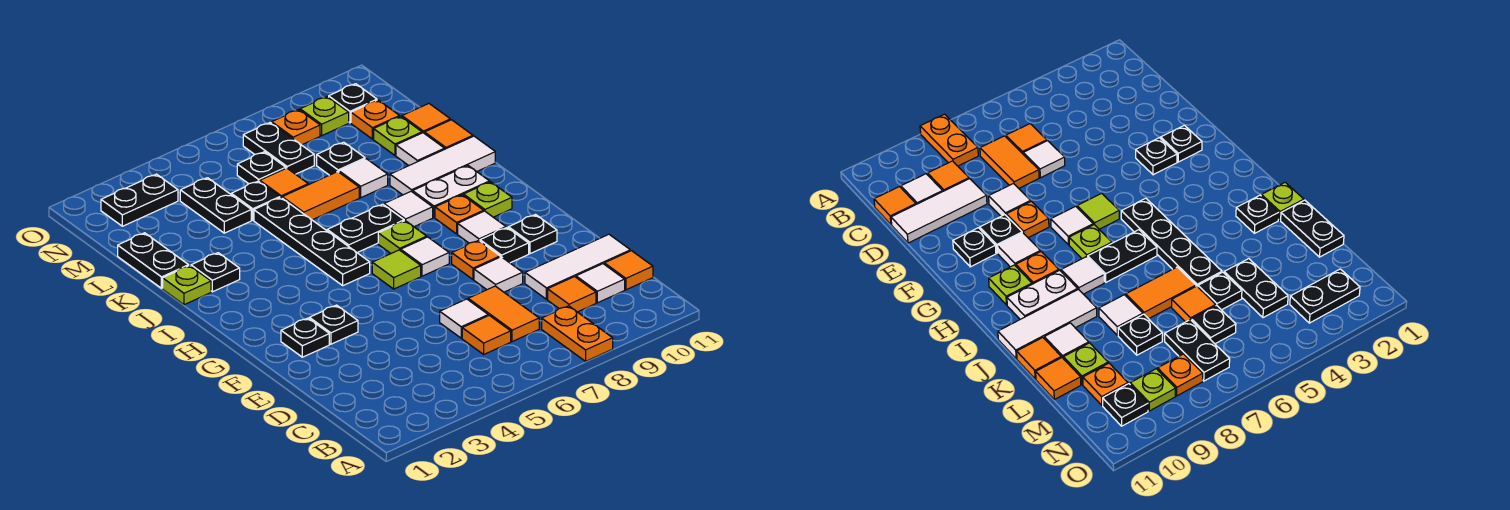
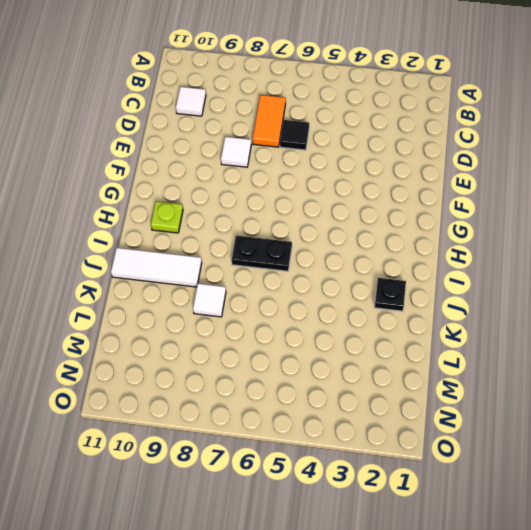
black 1x1 tile [280,120,309,150] -> white 1x1 tile [440,299,488,338]
none -> orange 1x2 plate [542,306,613,361]
none -> orange 1x1 tile [462,315,511,354]
none -> orange 1x1 tile [548,277,596,312]
none -> orange 1x1 tile [604,251,653,290]

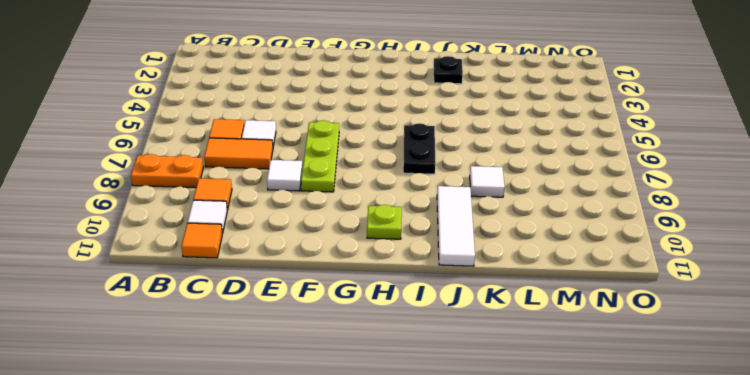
lime 1x3 plate [301,120,339,192] -> orange 1x1 plate [452,240,500,280]
none -> white 1x3 tile [525,234,630,299]
none -> black 1x1 plate [281,318,329,357]
none -> black 1x1 plate [309,305,358,344]
none -> black 1x1 plate [480,228,529,263]

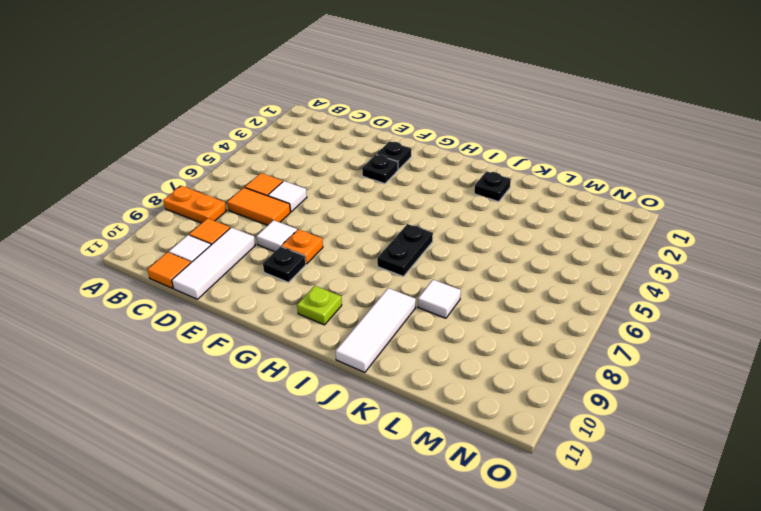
none -> black 1x1 plate [509,215,557,254]
none -> lime 1x1 tile [372,250,421,289]
none -> white 1x1 tile [401,237,449,276]
none -> white 1x1 tile [458,211,506,243]

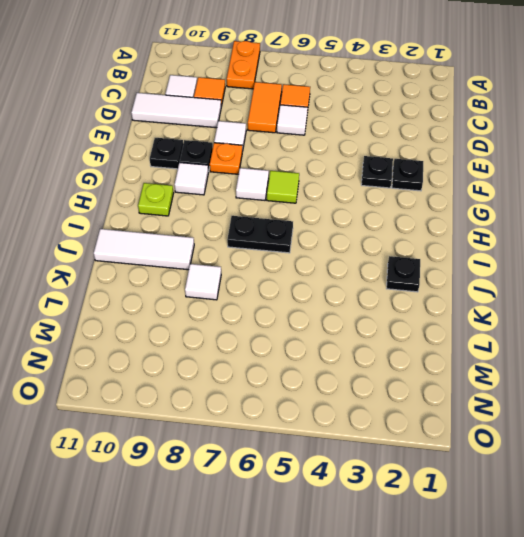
none -> orange 1x1 tile [604,251,653,290]
none -> black 1x4 plate [254,198,370,286]
none -> lime 1x1 plate [378,221,427,253]
none -> orange 1x1 plate [435,195,484,234]

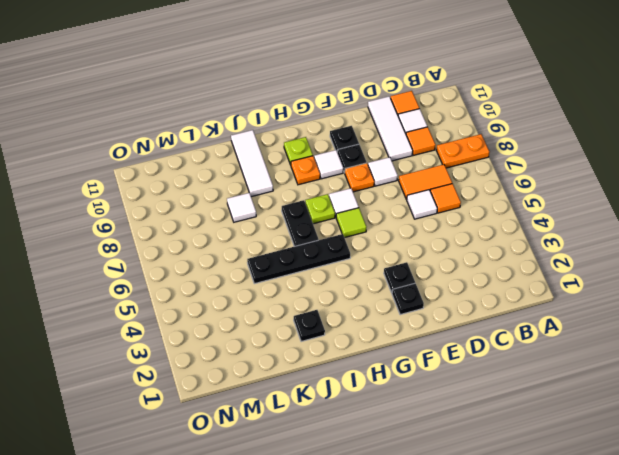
none -> white 1x1 tile [384,191,433,227]
none -> white 1x2 plate [413,166,490,217]
none -> lime 1x1 plate [163,266,211,305]
none -> black 1x2 plate [118,233,189,288]

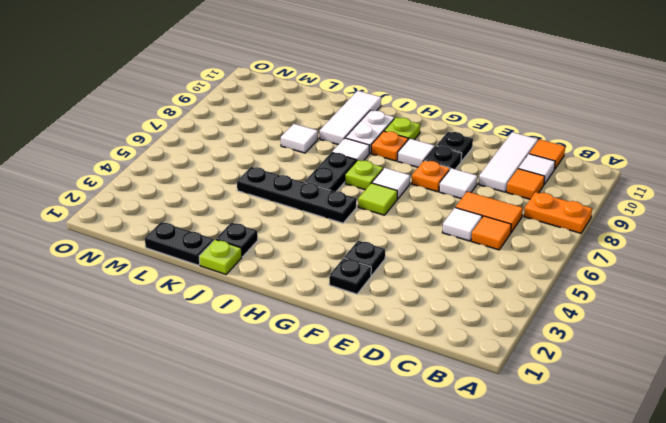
none -> orange 1x2 tile [282,172,359,220]
none -> white 1x1 tile [396,133,445,166]
none -> orange 1x1 tile [424,120,473,149]
none -> black 1x2 plate [180,178,251,233]

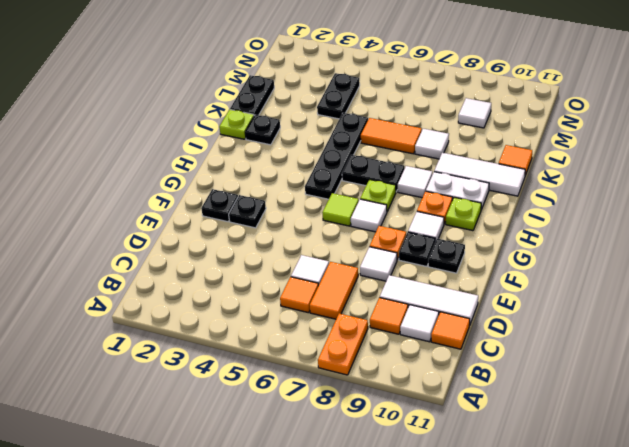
white 1x1 tile [458,98,491,128] -> white 1x1 tile moved to [396,133,445,166]
none -> black 1x1 plate [231,181,280,220]
none -> orange 1x1 tile [260,168,308,198]
none -> black 1x1 plate [317,142,365,175]
none -> lime 1x1 plate [374,116,422,155]

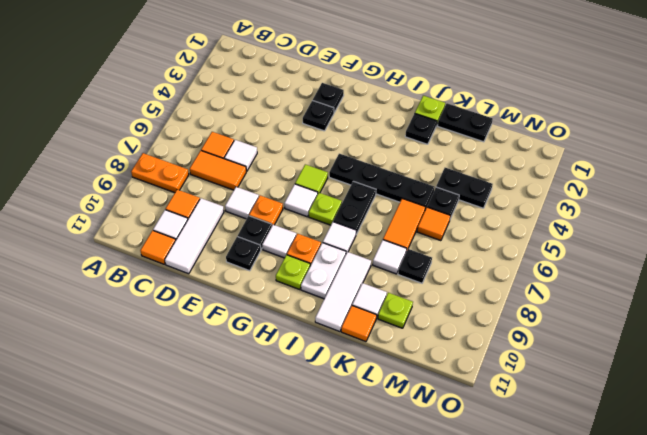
none -> orange 1x1 tile [402,104,450,133]
none -> black 1x1 plate [237,152,286,184]
none -> black 1x2 plate [243,123,314,174]
none -> orange 1x1 plate [351,100,400,139]

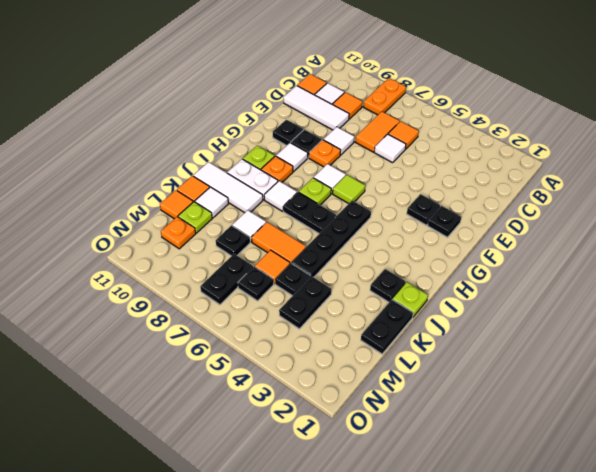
none -> black 1x2 plate [101,174,178,226]
none -> orange 1x1 plate [272,110,320,145]
none -> lime 1x1 plate [300,97,349,136]
none -> black 1x1 plate [329,84,377,123]

